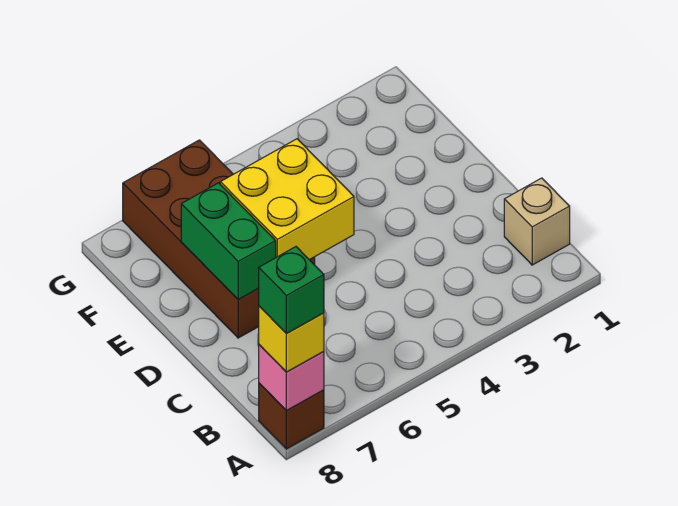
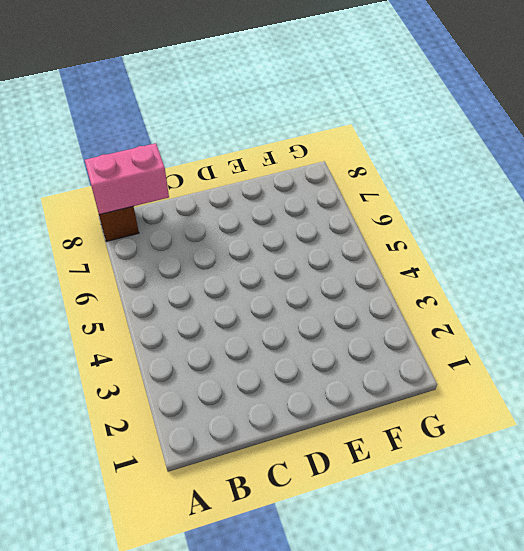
pink 1x2 brick [85,143,169,215] -> pink 1x1 brick [259,345,324,410]
none -> tan 1x1 brick [504,178,570,265]
none -> brown 2x4 brick [123,140,315,338]

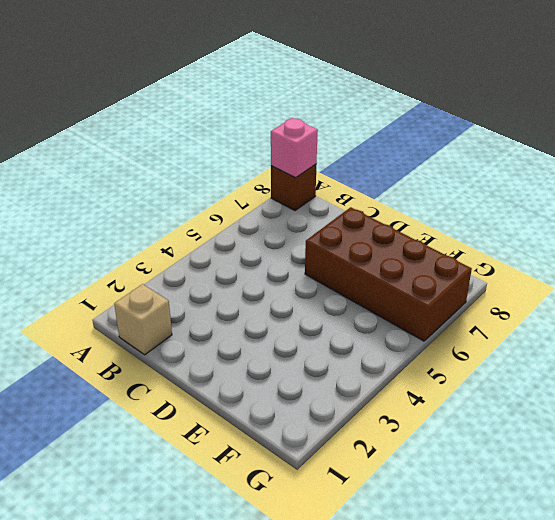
none -> yellow 2x2 brick [220,139,354,260]
none -> green 1x2 brick [181,183,276,300]

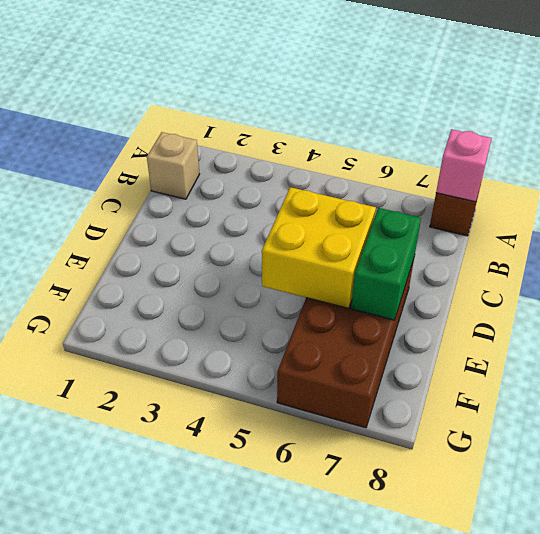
none -> yellow 1x1 brick [259,306,324,372]
none -> green 1x1 brick [259,247,324,333]

